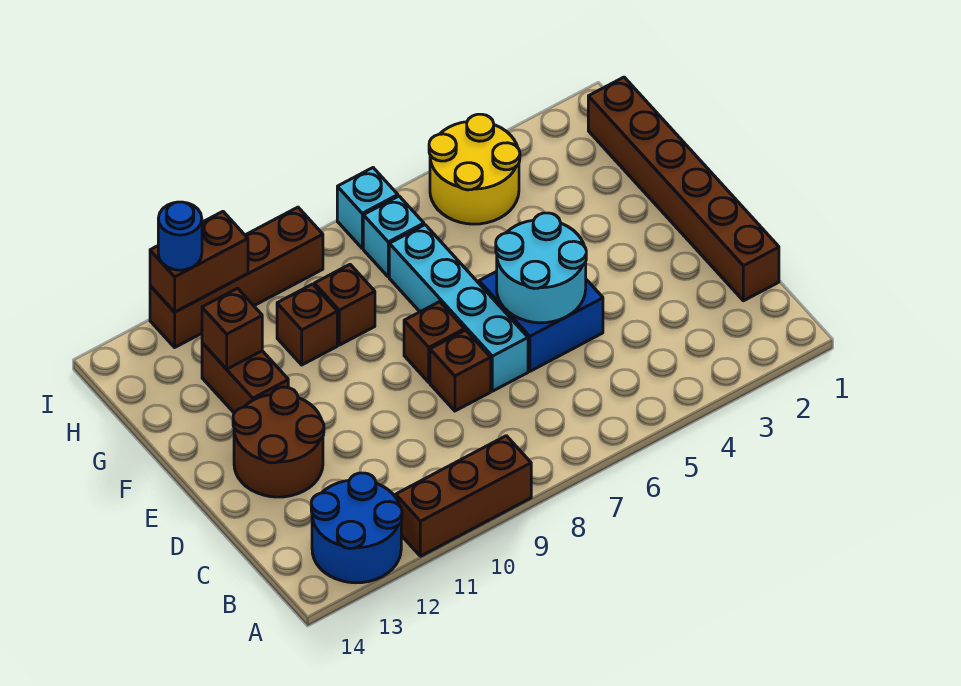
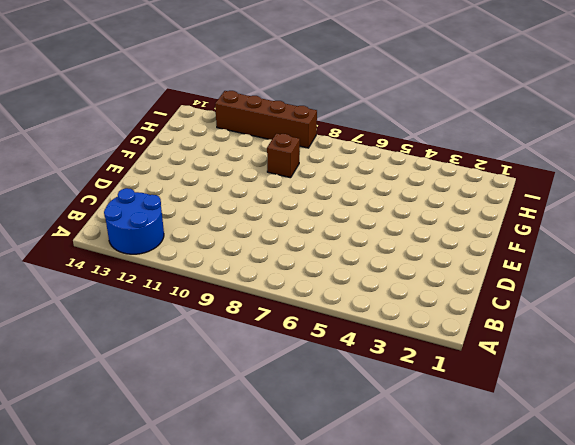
none -> brown 1x3 brick [396,436,531,556]
none -> brown 1x6 brick [588,77,779,301]
none -> blue 2x2 brick [479,271,603,371]

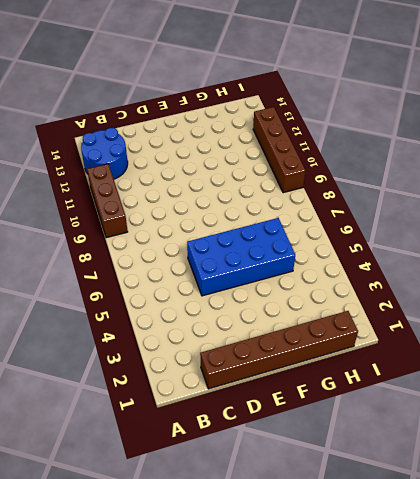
blue 2x4 brick [187,218,295,296] -> blue 2x2 brick [479,271,603,371]
none -> cyan 1x4 brick [389,225,528,391]
none -> brown 1x1 brick [430,330,491,411]
none -> brown 2x2 round brick [233,387,324,497]

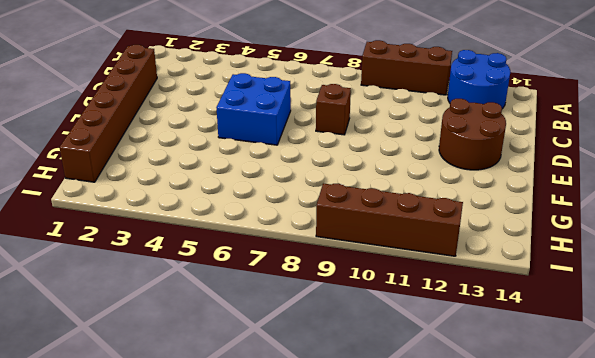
none -> cyan 1x4 brick [389,225,528,391]
none -> brown 1x1 brick [404,302,465,382]
none -> brown 1x2 brick [202,343,288,413]

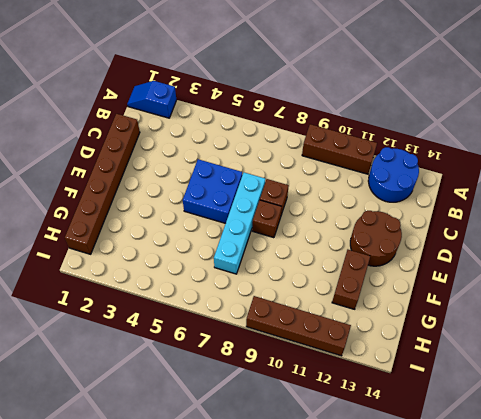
blue 1x2 slope [127,81,176,118] -> none
none -> brown 1x1 brick [314,265,375,345]
none -> brown 1x1 brick [277,284,337,365]
none -> yellow 2x2 round brick [429,114,520,224]

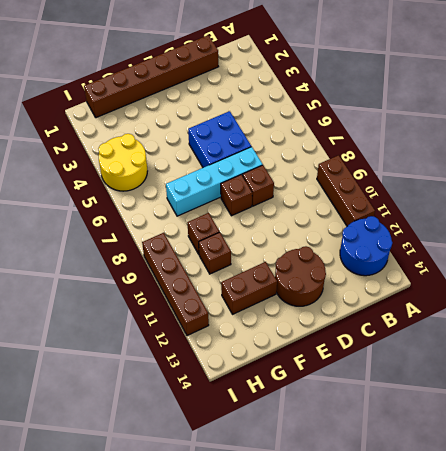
none -> cyan 1x1 brick [363,196,424,277]
none -> cyan 1x1 brick [337,168,398,248]
none -> cyan 2x2 round brick [496,213,586,323]

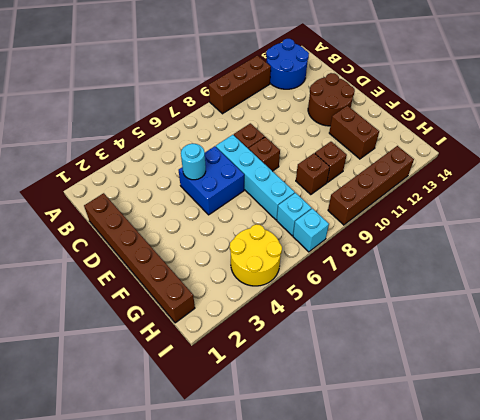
cyan 1x1 round brick [181,144,206,180] -> cyan 2x2 round brick [496,213,586,323]
none -> brown 1x1 brick [202,288,262,369]
none -> brown 1x2 brick [150,212,248,312]
none -> blue 1x1 round brick [158,202,202,270]

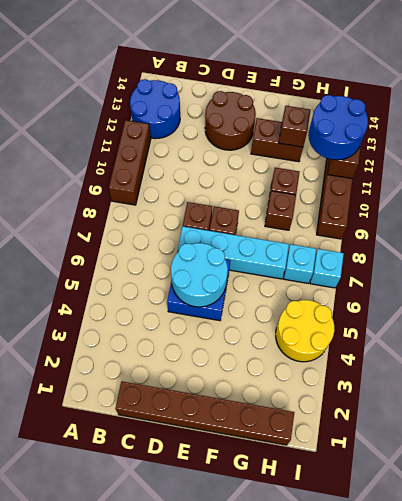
blue 2x2 round brick [308,95,368,160] -> blue 1x1 round brick [158,202,202,270]

